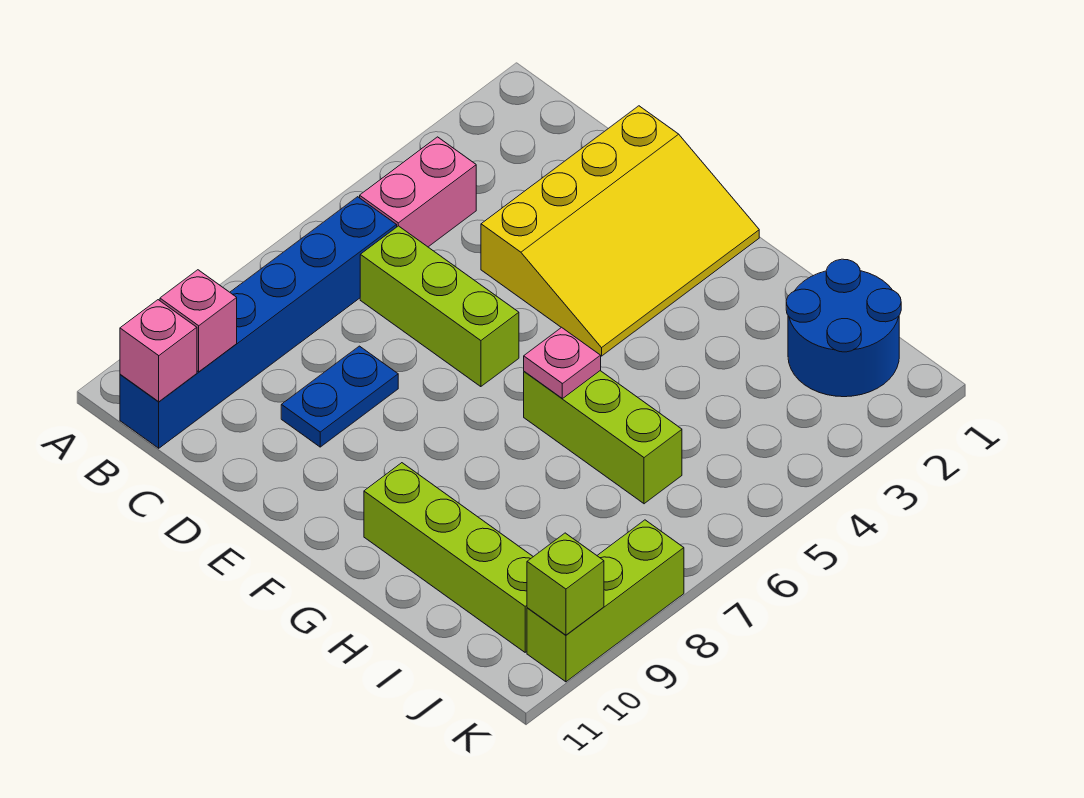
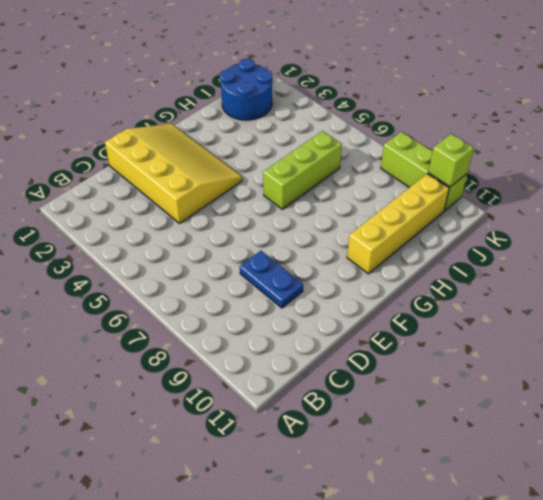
yellow 1x4 brick [347,174,449,274] -> lime 1x4 brick [364,463,533,652]
none -> pink 1x2 brick [360,137,476,247]
none -> blue 1x6 brick [120,197,397,448]
none -> lime 1x3 brick [360,226,519,387]

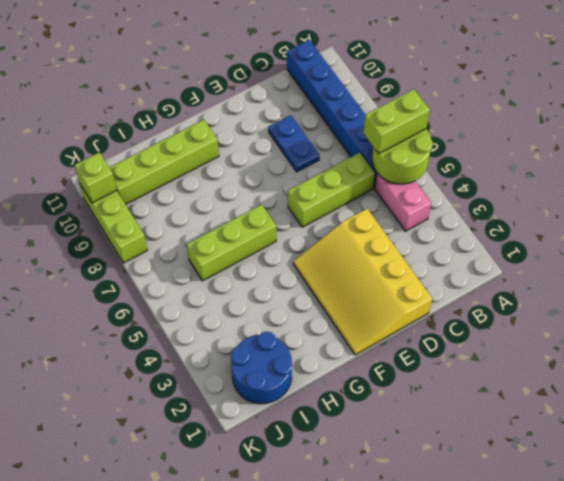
lime 2x2 round brick [372,129,433,184] -> none
lime 1x2 brick [363,89,430,154] -> none
none -> pink 1x1 brick [160,270,237,372]
none -> pink 1x1 brick [120,300,197,402]
none -> pink 1x1 plate [524,327,601,399]

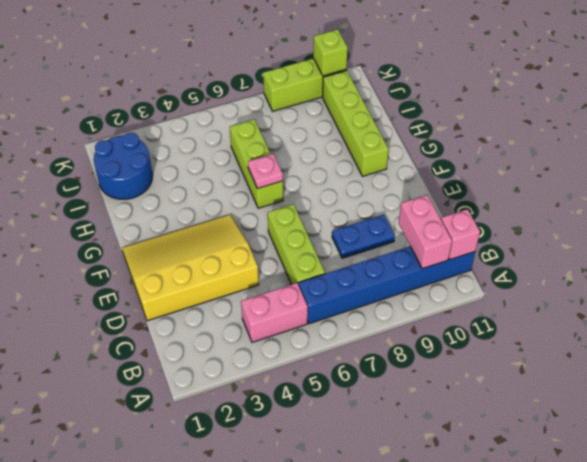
pink 1x2 brick [399,195,452,269] -> pink 1x1 brick [160,270,237,372]

